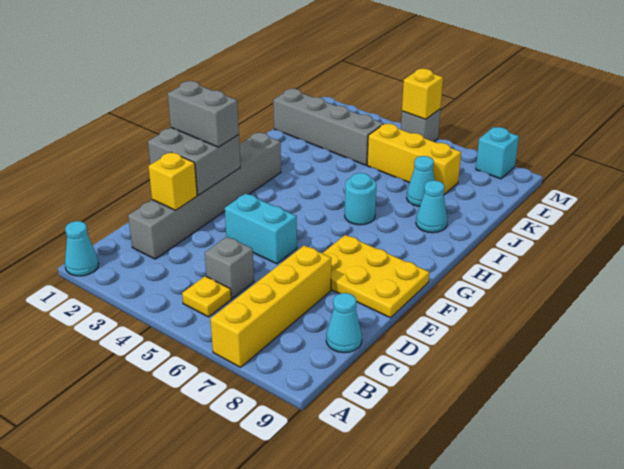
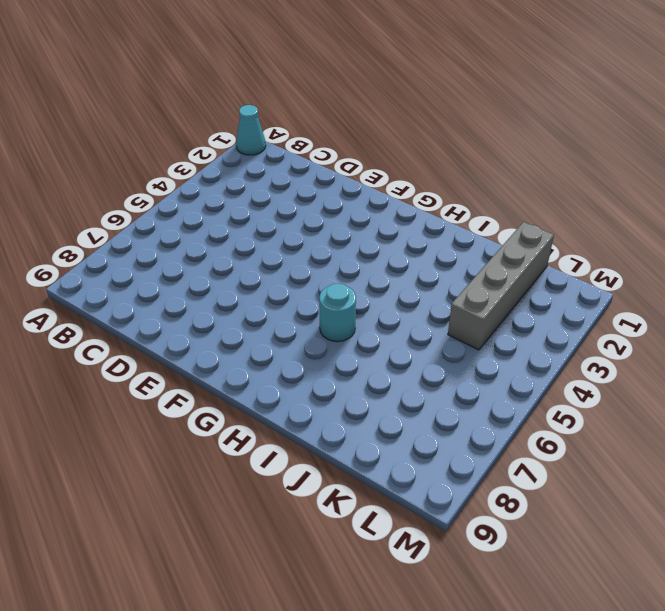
none -> yellow 1x4 brick [211,245,331,367]
none -> yellow 1x1 plate [182,276,231,317]
none -> grey 1x6 brick [128,133,281,259]

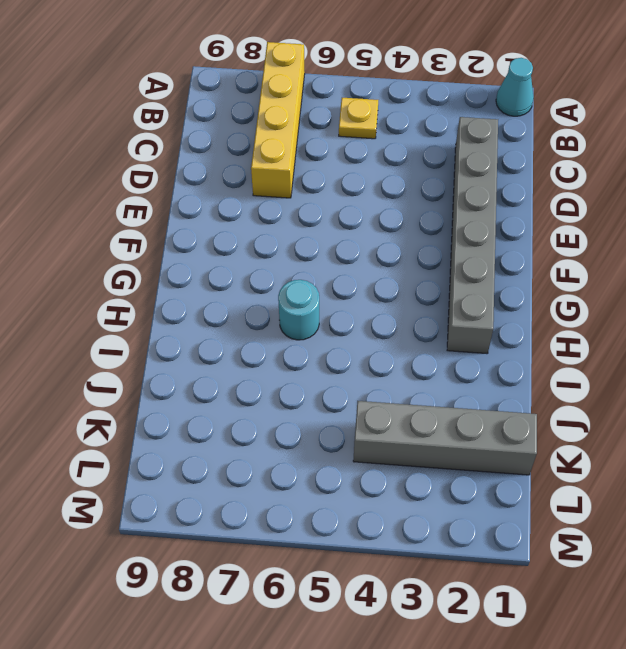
none -> grey 1x1 brick [205,237,254,298]
none -> cyan 1x1 cone [326,293,362,353]
none -> cyan 1x2 brick [225,194,297,264]

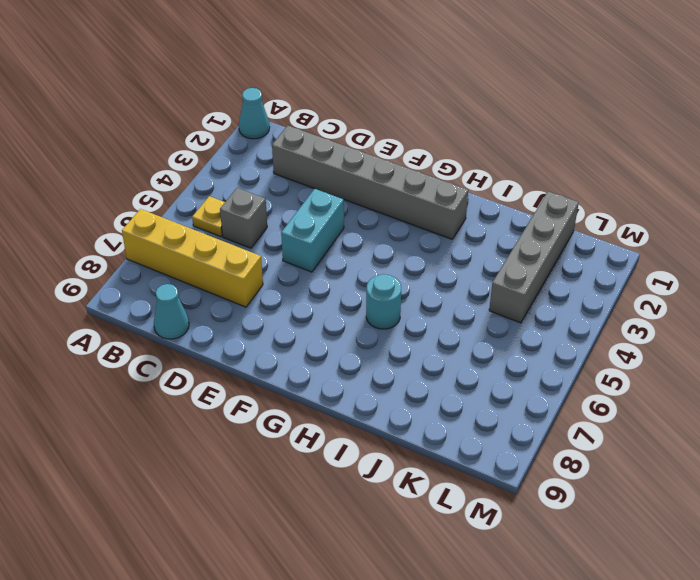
none -> yellow 2x3 plate [322,235,429,318]
none -> cyan 1x1 cone [416,180,447,233]
none -> cyan 1x1 cone [407,156,435,206]

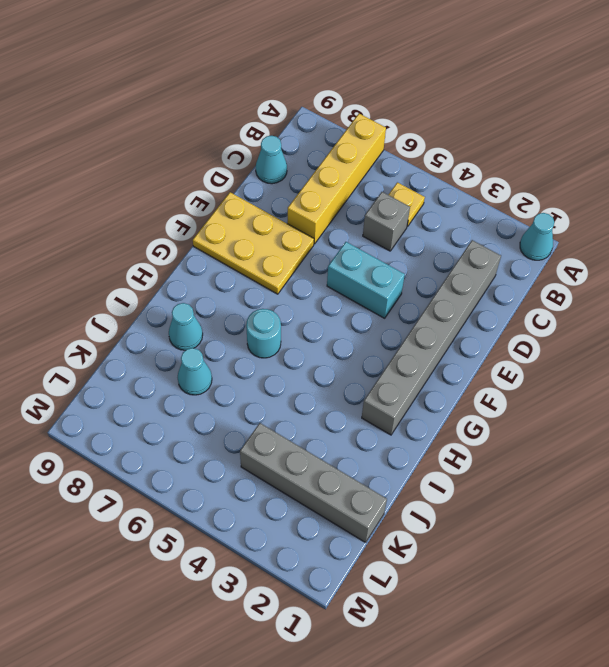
none -> yellow 1x3 brick [367,124,461,194]
none -> grey 1x1 brick [401,109,441,142]
none -> cyan 1x1 brick [476,127,519,179]

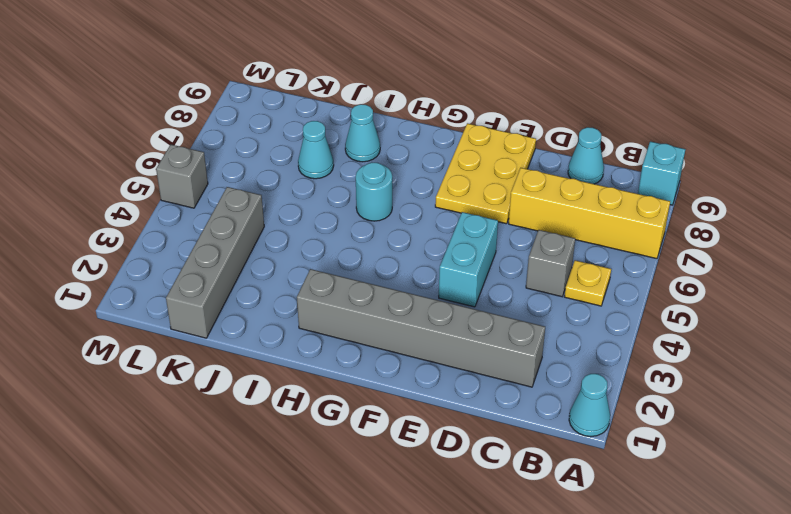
cyan 1x1 brick [638,141,686,205] -> cyan 1x1 brick moved to [476,127,519,179]
none -> yellow 1x3 brick [367,124,461,194]
none -> yellow 1x1 brick [148,152,197,210]
none -> grey 2x2 brick [148,128,240,195]

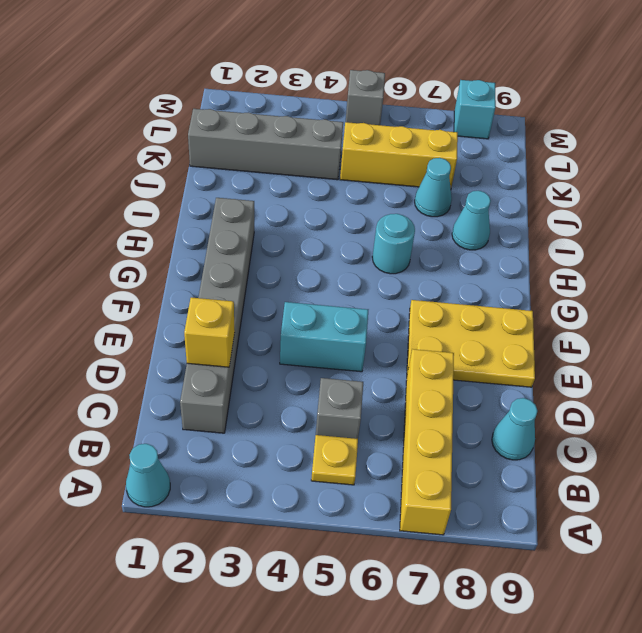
none -> grey 2x2 brick [148,128,240,195]
none -> yellow 1x1 brick [402,69,443,119]
none -> grey 1x2 brick [168,81,239,147]

